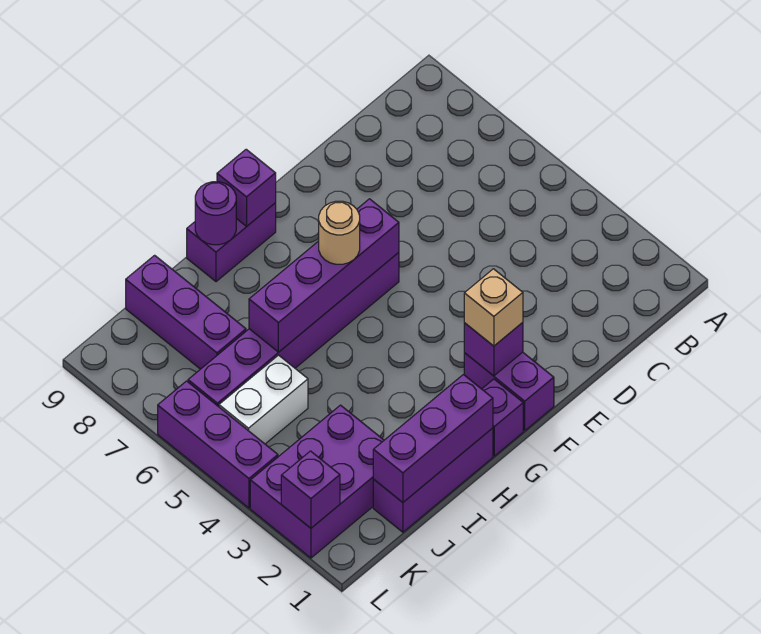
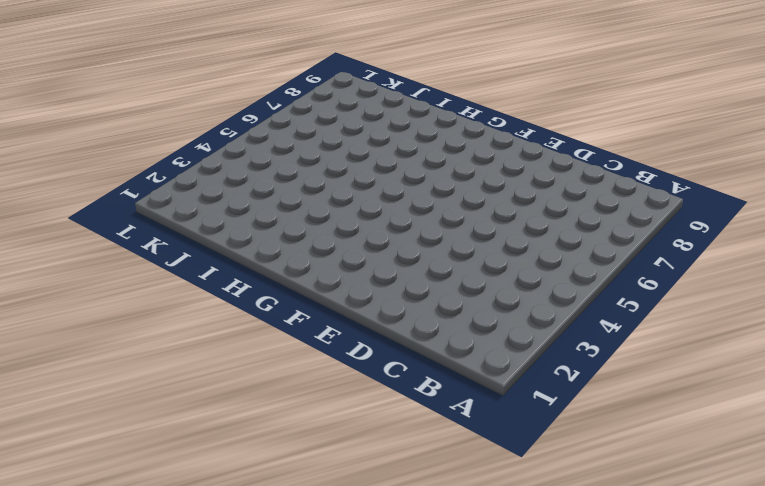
none -> purple 1x2 brick [464,352,554,431]
none -> purple 1x6 brick [188,252,399,407]
none -> purple 1x1 brick [482,379,523,456]

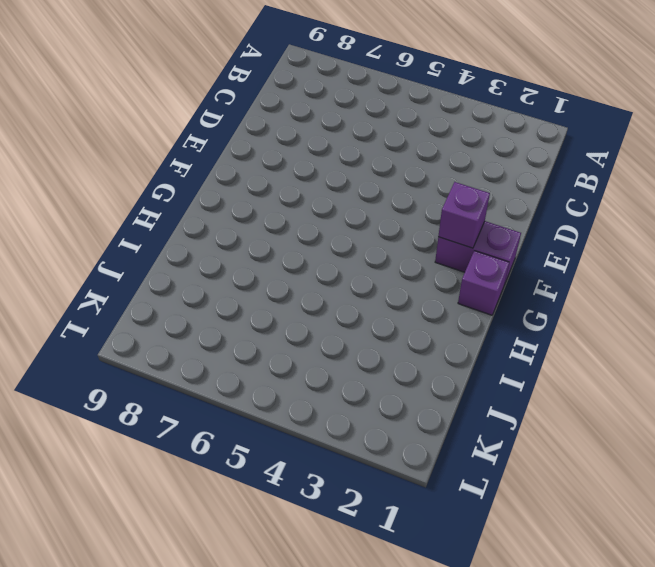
none -> purple 1x6 brick [188,252,399,407]
none -> purple 1x2 brick [187,203,276,282]
none -> purple 1x3 brick [373,428,493,532]

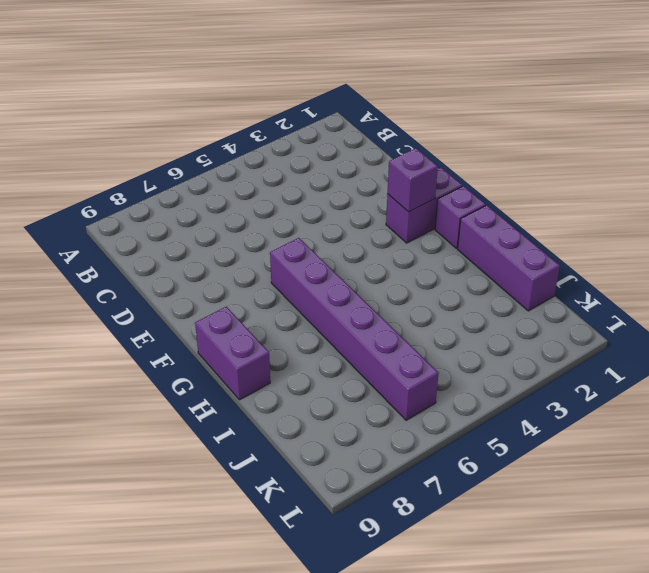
none -> purple 2x3 brick [250,405,384,558]
none -> white 1x2 brick [219,355,308,444]
none -> purple 1x3 brick [126,255,246,369]

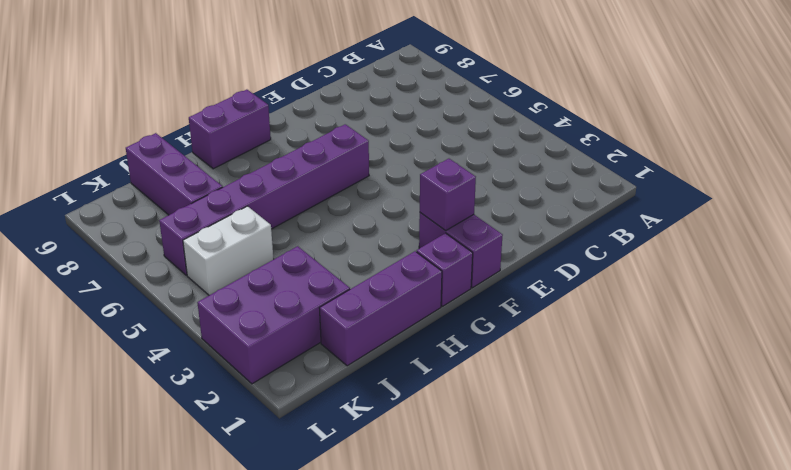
none -> purple 1x3 brick [158,381,278,508]
none -> purple 1x4 brick [249,199,399,352]
none -> purple 1x1 brick [217,149,276,226]

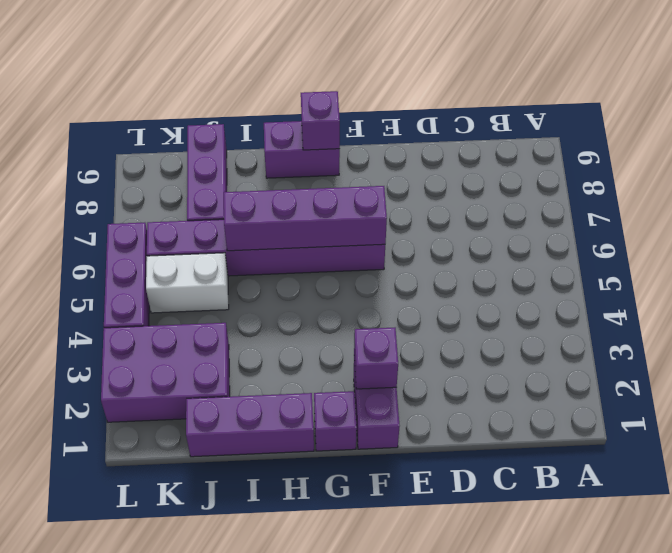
none -> purple 1x3 brick [373,375,493,502]
none -> purple 1x1 round brick [195,182,236,245]
none -> purple 1x1 brick [281,451,340,528]

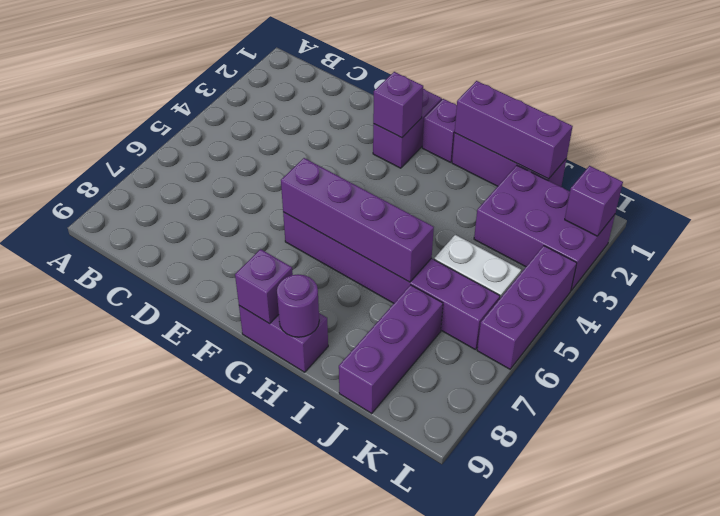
none -> tan 1x1 brick [464,269,523,346]
none -> tan 1x1 round brick [319,201,360,264]

